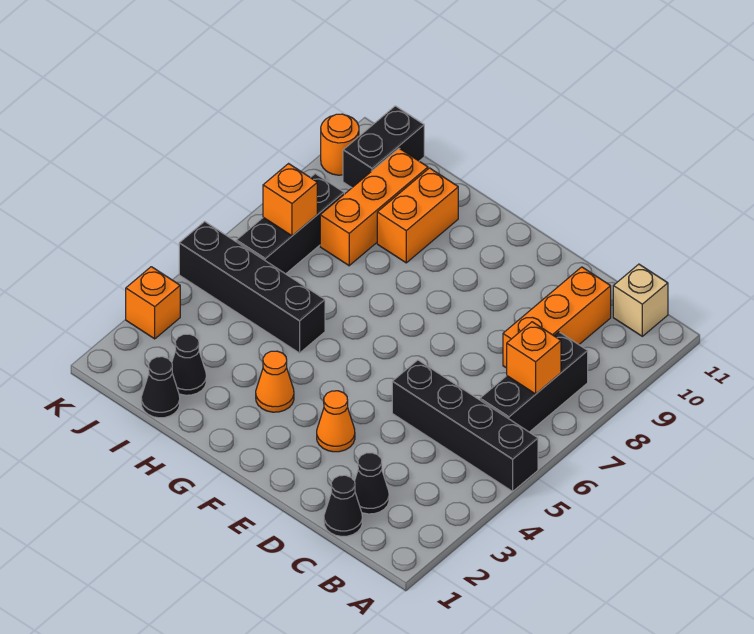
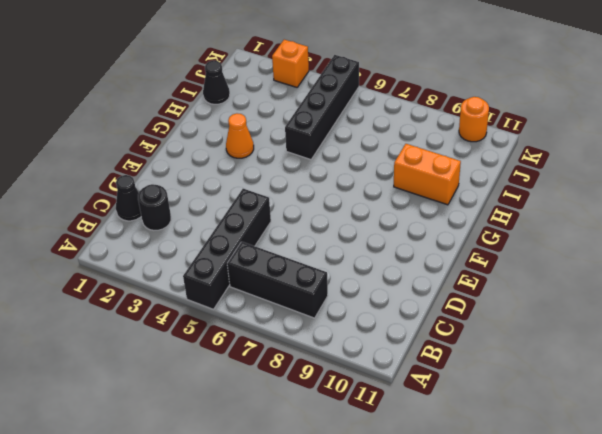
black 1x1 round brick [138,184,171,230] -> black 1x1 cone [355,453,389,514]
none -> tan 1x1 brick [613,264,668,336]
none -> orange 1x3 brick [503,267,611,368]
none -> orange 1x1 cone [317,391,355,452]

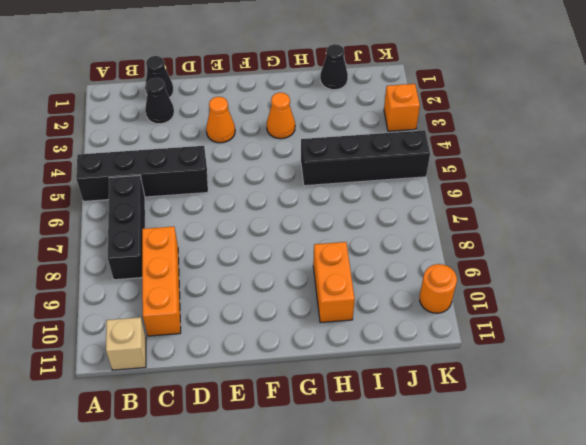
none -> black 1x1 cone [172,334,206,395]
none -> orange 1x3 brick [320,148,428,266]
none -> black 1x3 brick [236,174,344,274]

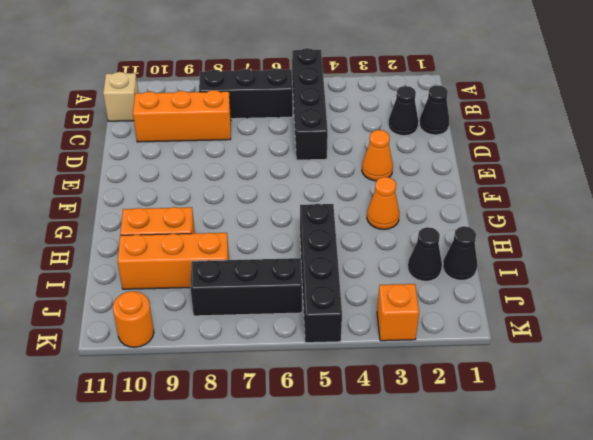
none -> black 1x2 brick [343,106,424,188]
none -> orange 1x1 brick [507,322,561,394]
none -> orange 1x1 brick [263,164,317,236]

